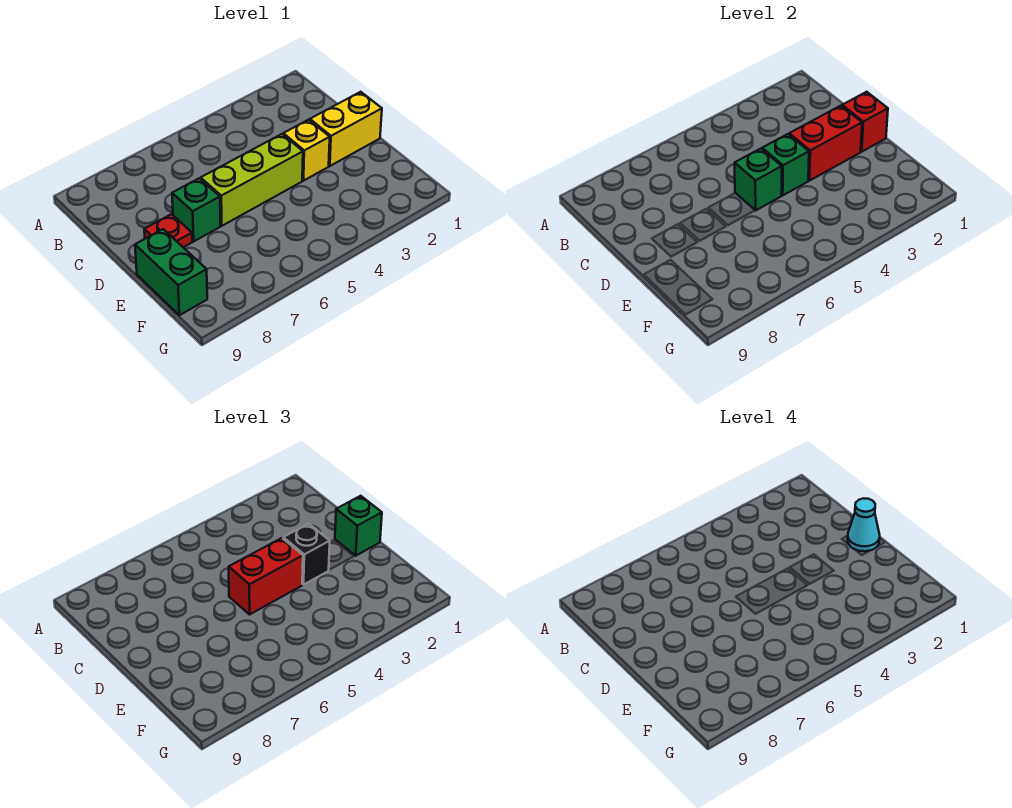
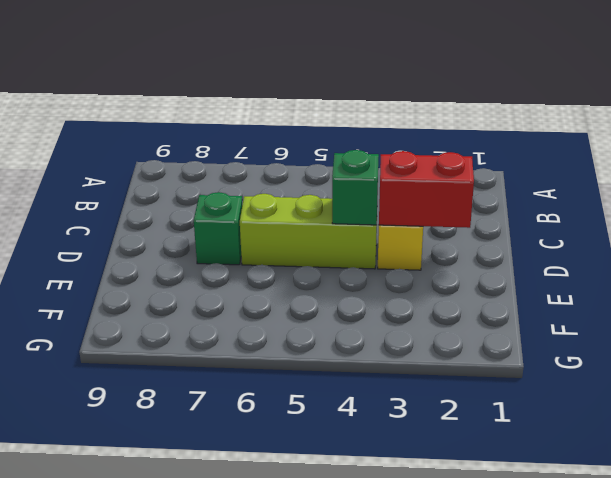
none -> yellow 1x2 brick [310,92,382,166]
none -> red 1x1 plate [144,214,192,247]
none -> green 1x2 brick [135,229,207,315]

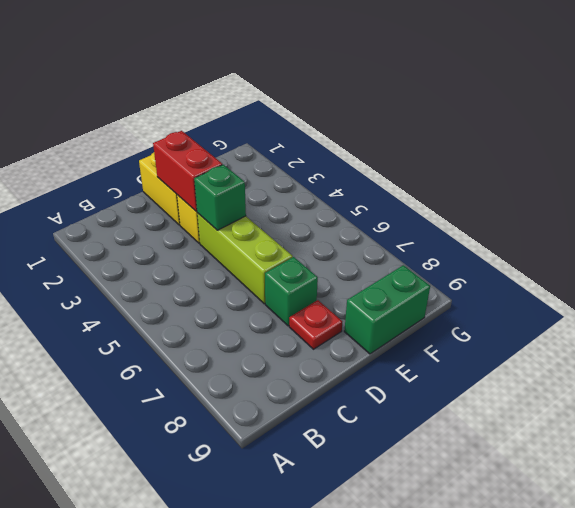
none -> red 1x1 brick [842,92,888,152]
none -> green 1x1 brick [735,149,782,210]
none -> green 1x1 brick [335,496,382,556]

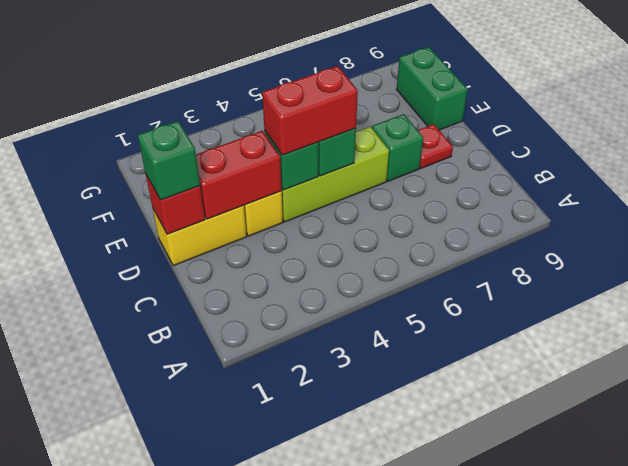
none -> black 1x1 brick [283,524,330,585]
none -> cyan 1x1 cone [848,498,880,551]

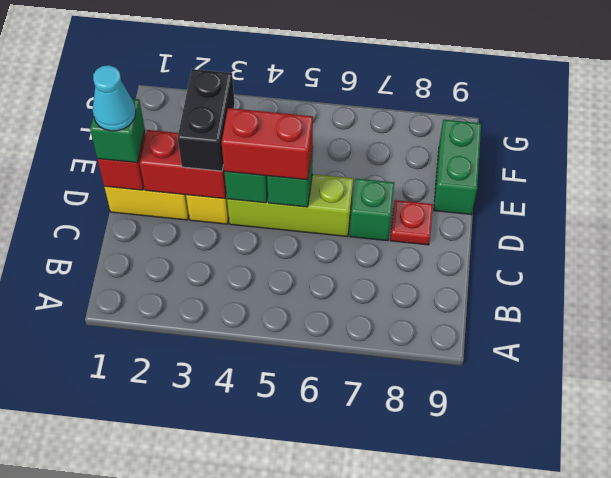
black 1x2 brick [178,69,235,171] -> black 1x1 brick [283,524,330,585]

